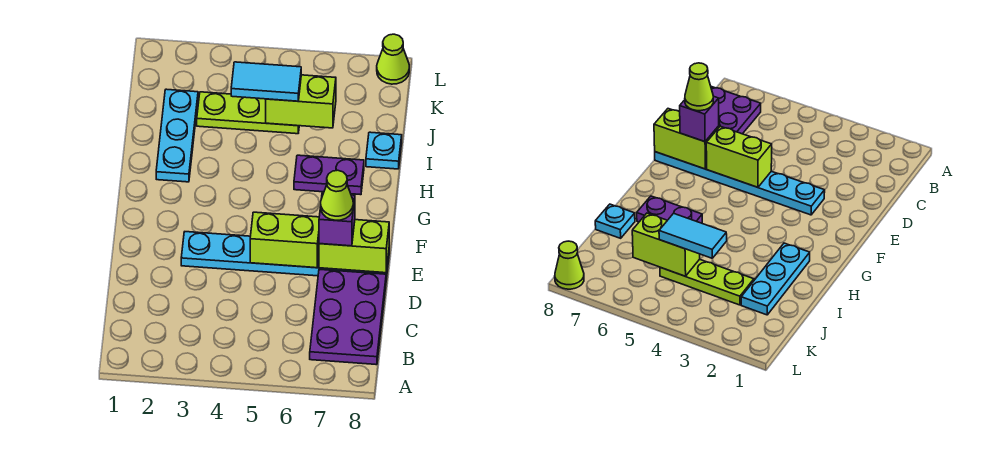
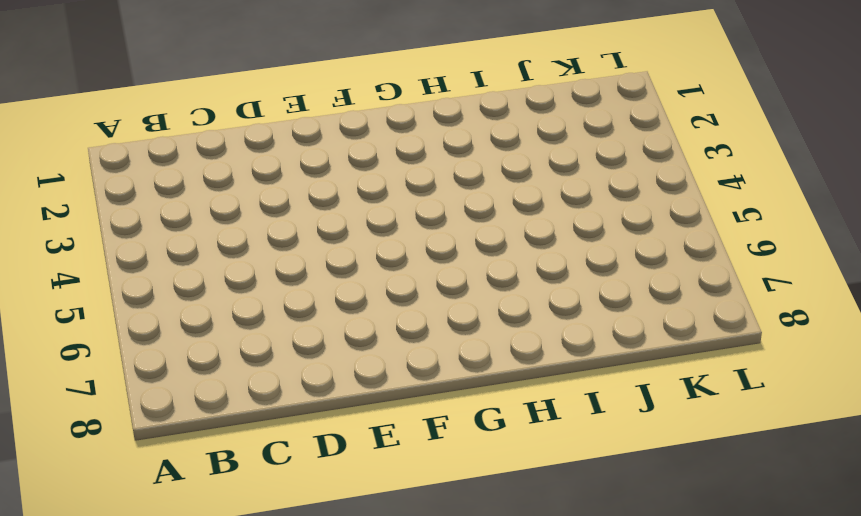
none -> purple 2x3 plate [310,269,386,365]
none -> cyan 1x6 plate [181,232,389,279]
none -> cyan 1x3 plate [156,89,198,182]

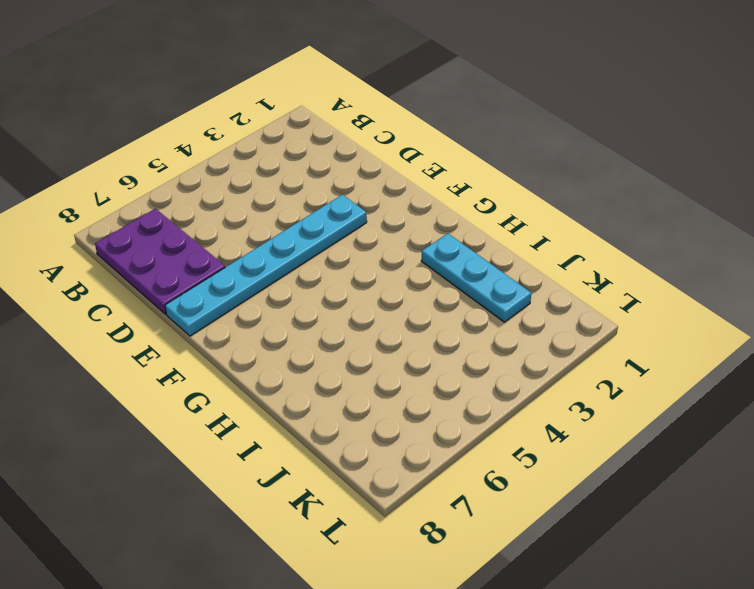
none -> purple 1x2 plate [294,155,364,195]
none -> cyan 1x1 plate [366,132,402,169]
none -> lime 1x3 plate [197,92,299,134]

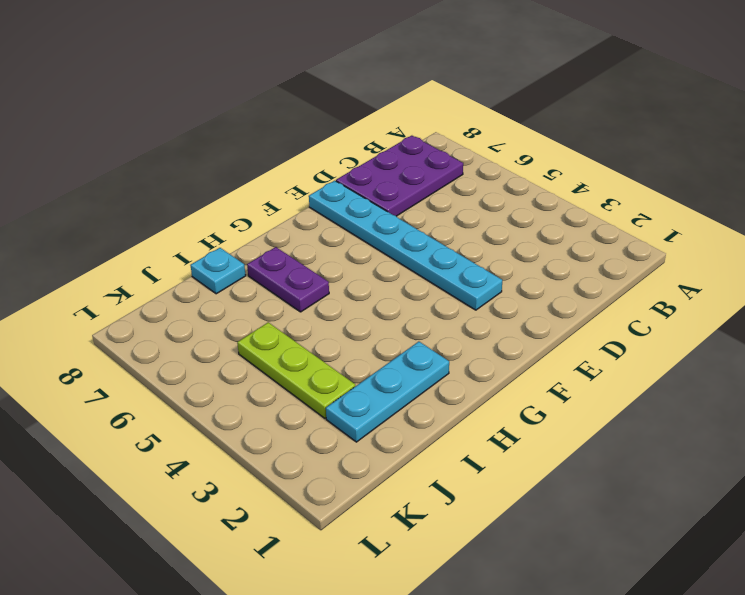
none -> lime 1x1 cone [377,34,409,84]
none -> lime 1x2 brick [250,212,319,268]
none -> lime 1x2 brick [319,220,389,273]

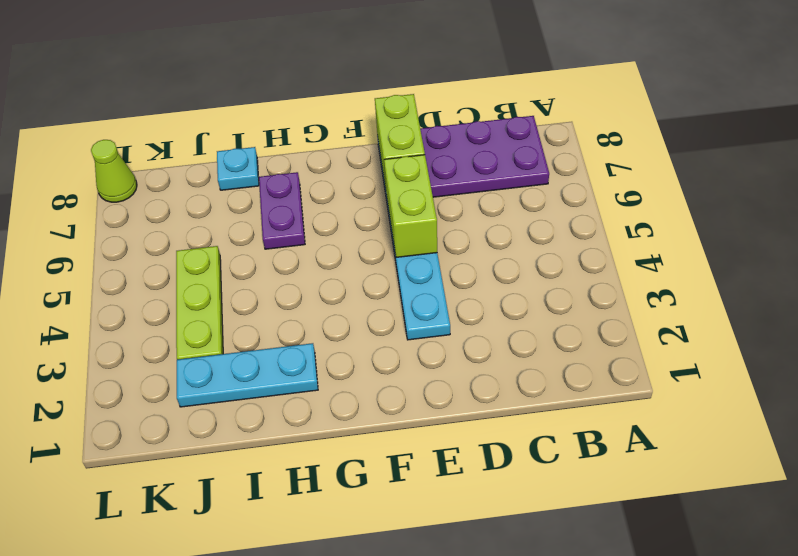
none -> lime 1x2 brick [266,75,336,128]
none -> purple 1x1 brick [319,193,355,246]
none -> cyan 1x2 tile [231,62,301,101]

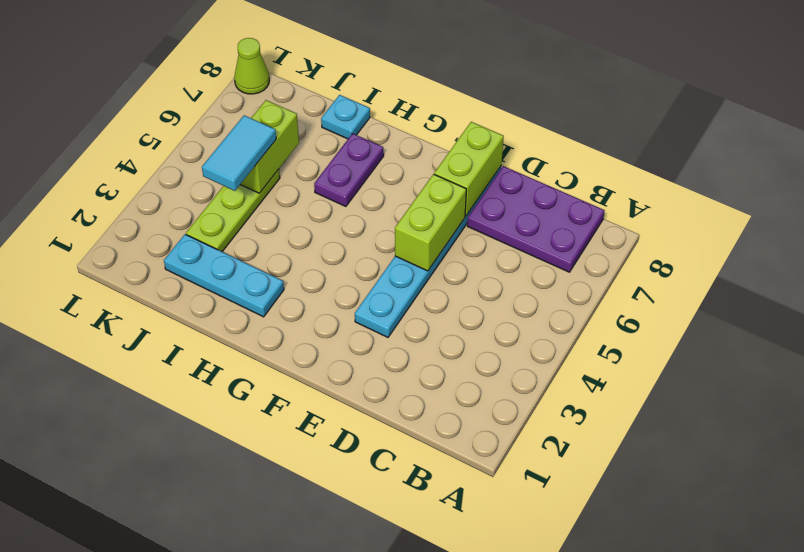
none -> purple 1x1 brick [319,193,355,246]
none -> lime 1x1 cone [321,170,353,220]

